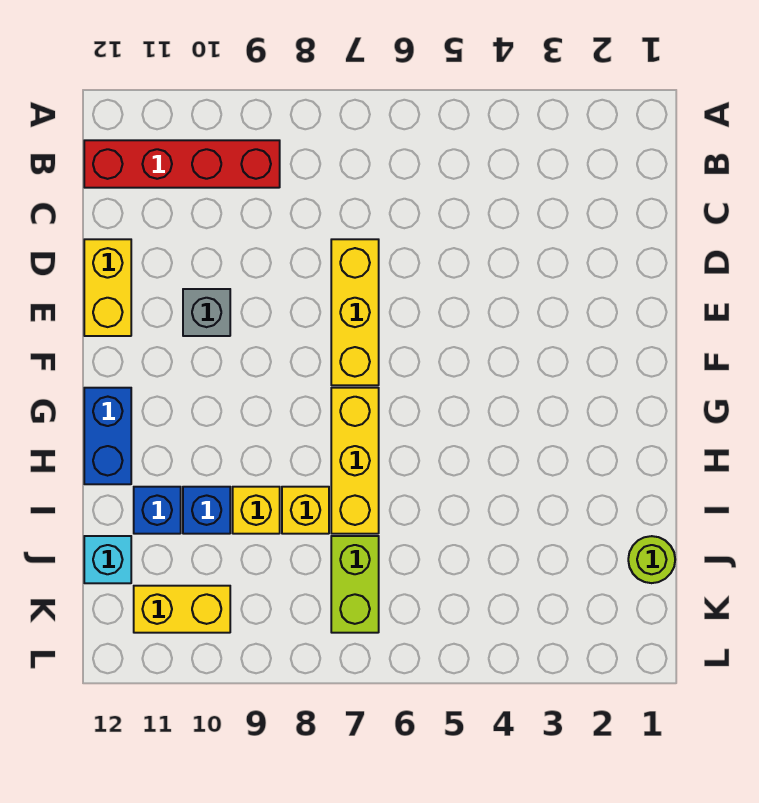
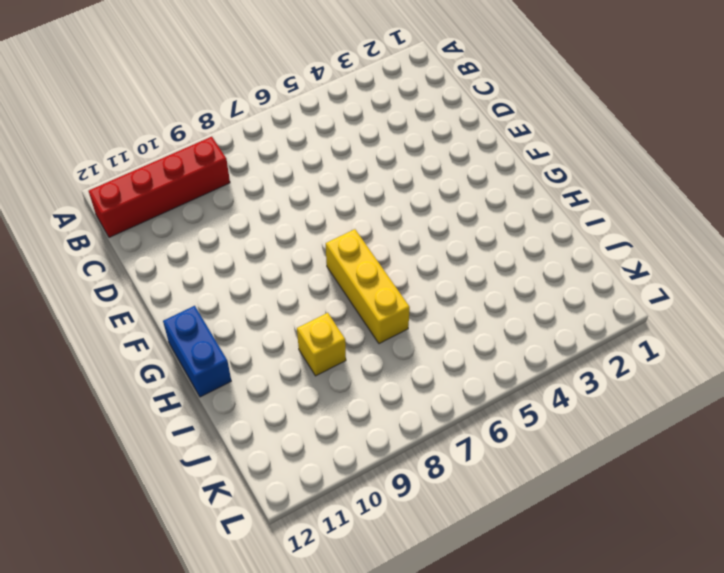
none -> yellow 1x3 brick [331,239,379,385]
none -> yellow 1x2 brick [84,239,131,336]
none -> grey 1x1 brick [183,289,230,336]

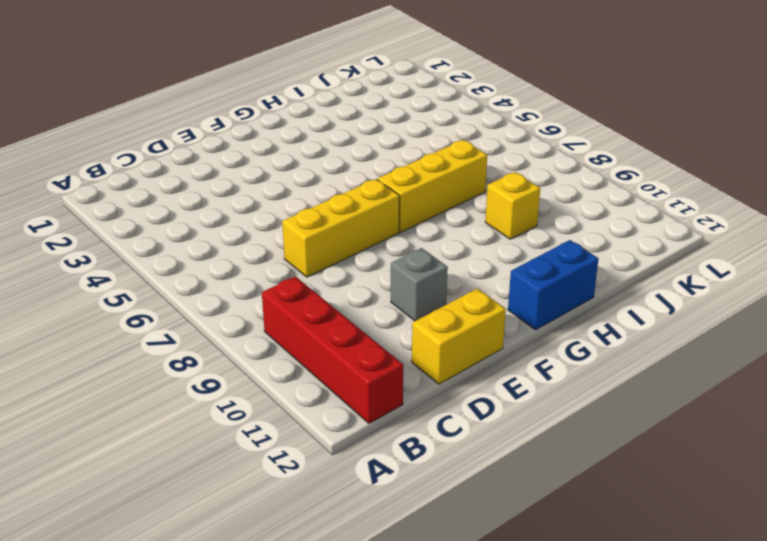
none -> yellow 1x1 brick [282,487,329,534]
none -> blue 1x1 brick [183,487,230,534]
none -> blue 1x1 brick [134,487,181,534]

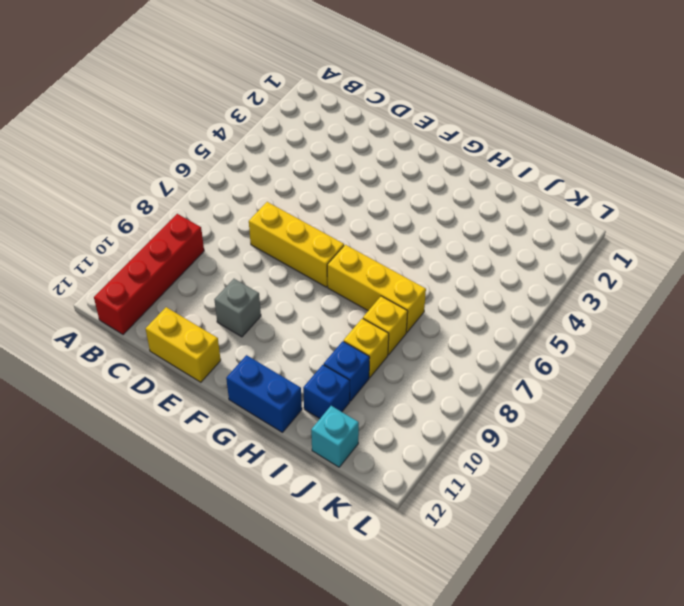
none -> lime 1x1 round brick [628,536,675,583]
none -> lime 1x2 brick [331,536,379,633]
none -> yellow 1x2 brick [134,586,230,633]

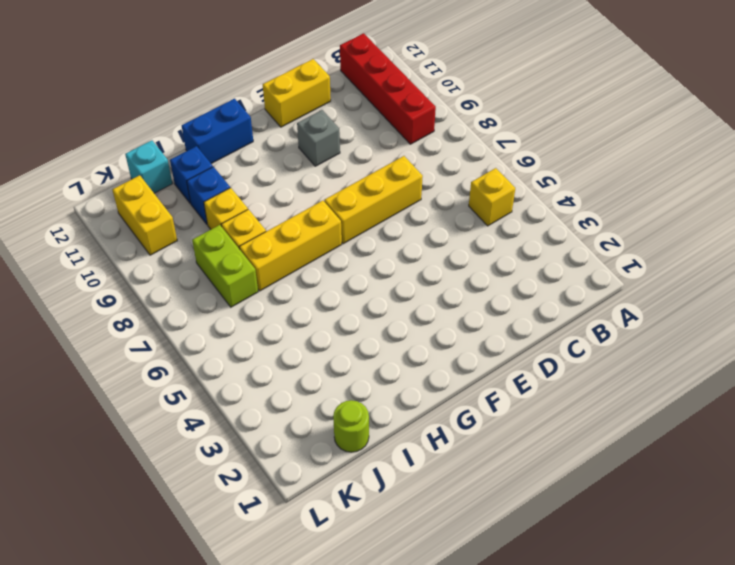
yellow 1x1 brick [469,168,515,226] -> none
lime 1x2 brick [192,225,258,307] -> lime 1x2 brick turned to [331,536,379,633]

